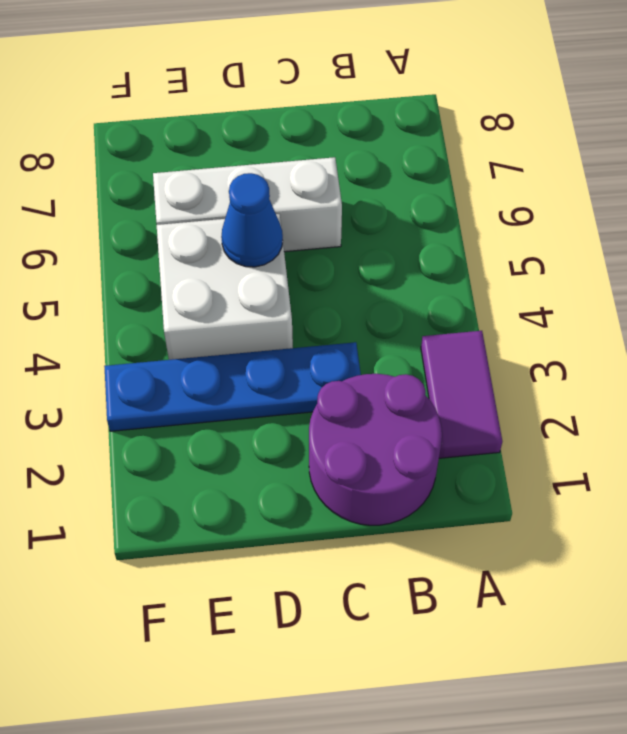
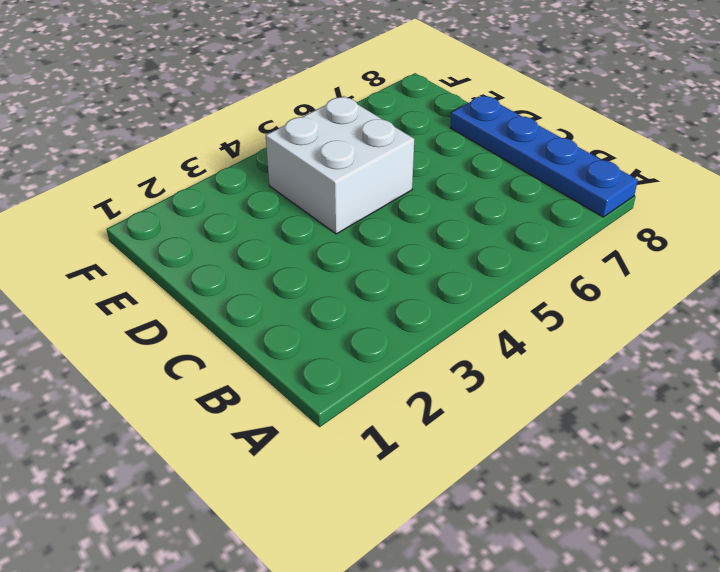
blue 1x4 plate [450,95,638,217] -> blue 1x4 plate moved to [104,342,361,431]
none -> purple 1x2 tile [421,331,502,458]
none -> purple 2x2 round brick [309,374,442,525]

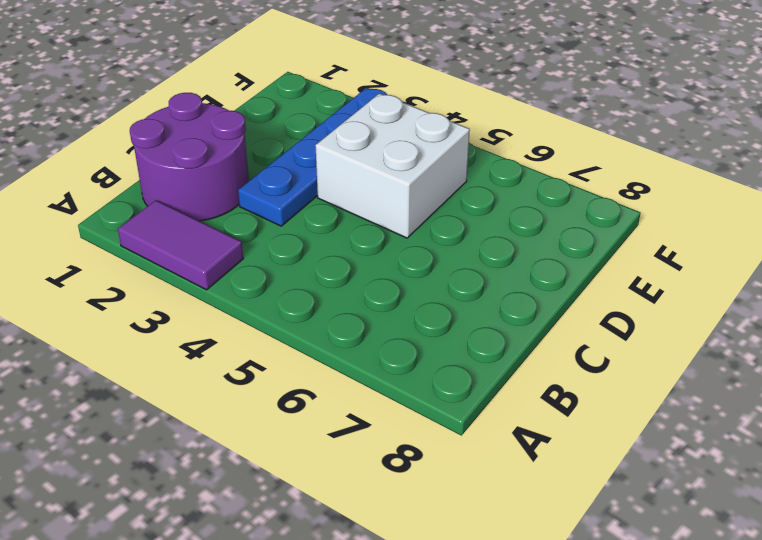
none -> white 1x3 brick [153,157,342,252]
none -> blue 1x1 cone [221,173,283,267]

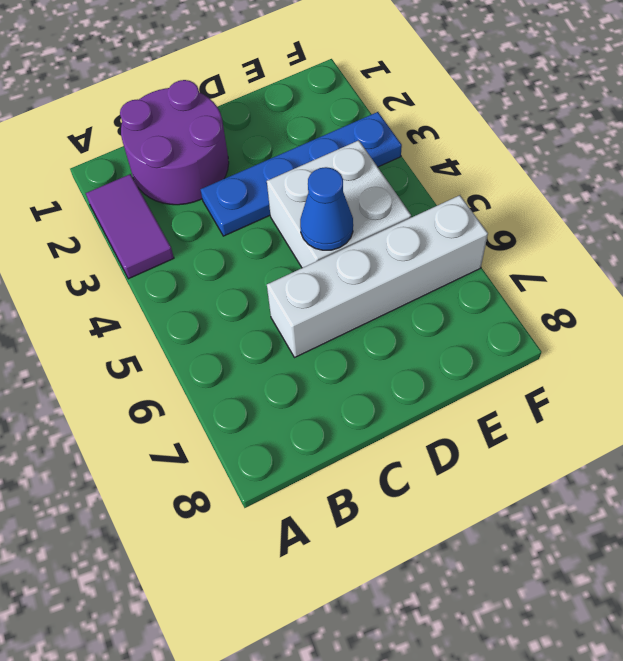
white 1x4 brick [267,195,488,358] -> white 1x3 brick [153,157,342,252]

